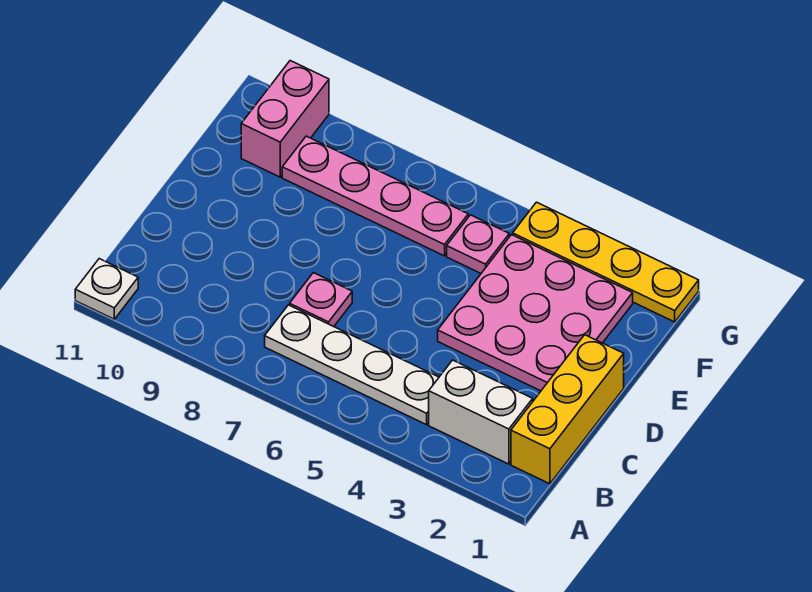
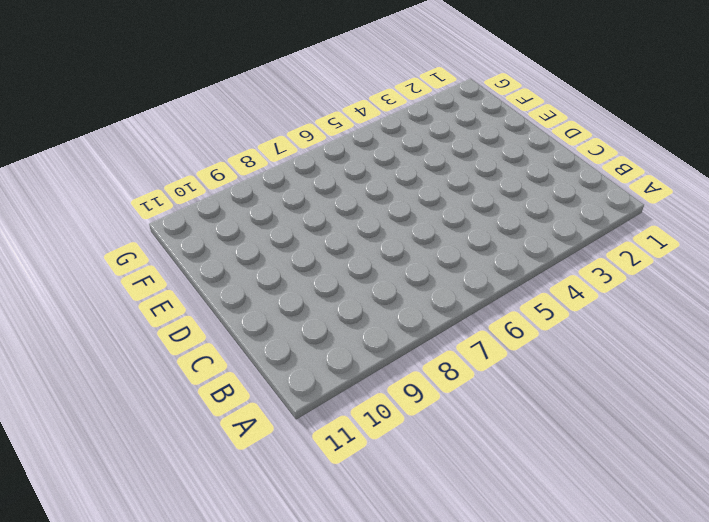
none -> white 1x1 plate [75,259,138,319]
none -> yellow 1x3 brick [511,335,624,484]

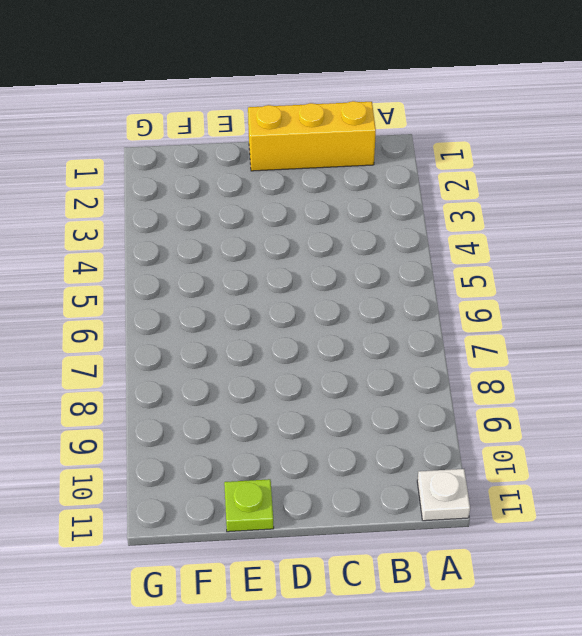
lime 1x1 plate [224,479,274,532] -> none
none -> white 1x2 brick [429,360,533,464]
none -> white 1x4 plate [265,305,439,425]

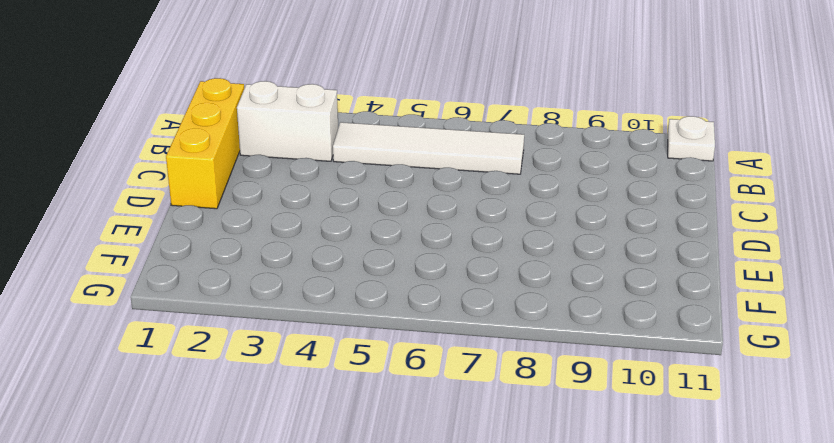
white 1x4 tile [333,122,524,174] -> white 1x4 plate [265,305,439,425]
none -> pink 1x1 plate [290,273,352,327]
none -> pink 3x3 plate [438,235,633,391]

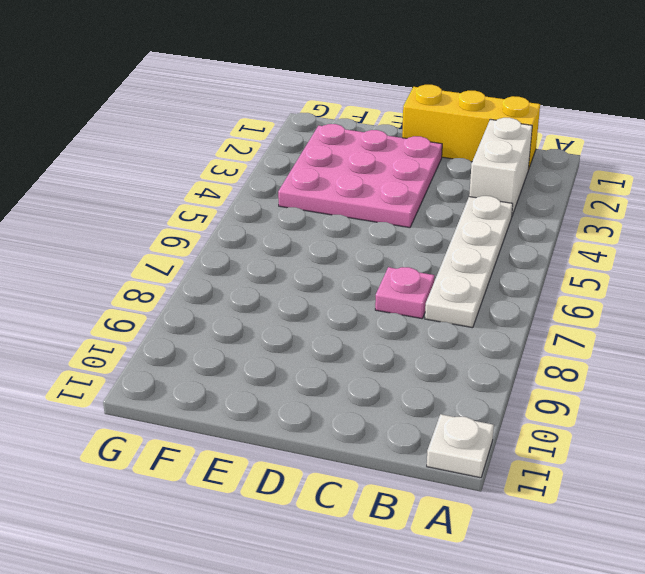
none -> pink 1x1 plate [447,215,509,273]
none -> pink 1x4 plate [282,136,468,256]

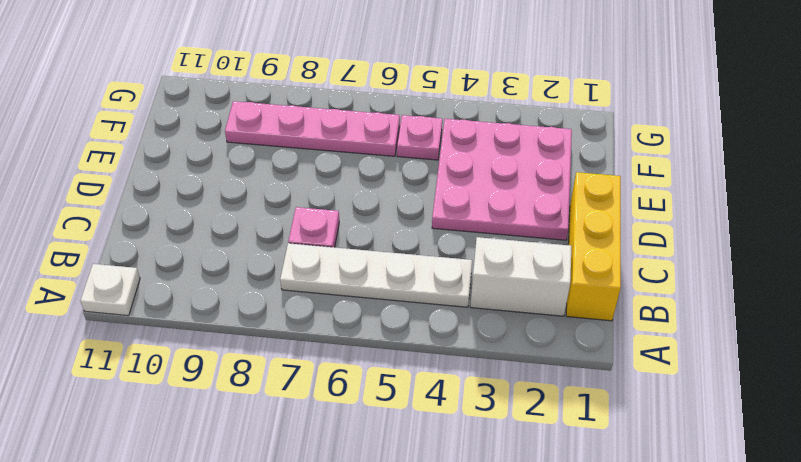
none -> pink 1x2 brick [241,61,329,177]
none -> yellow 1x4 plate [513,202,699,322]

